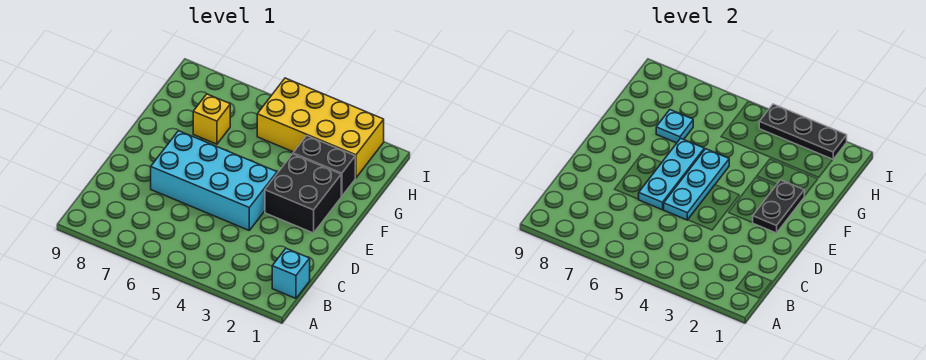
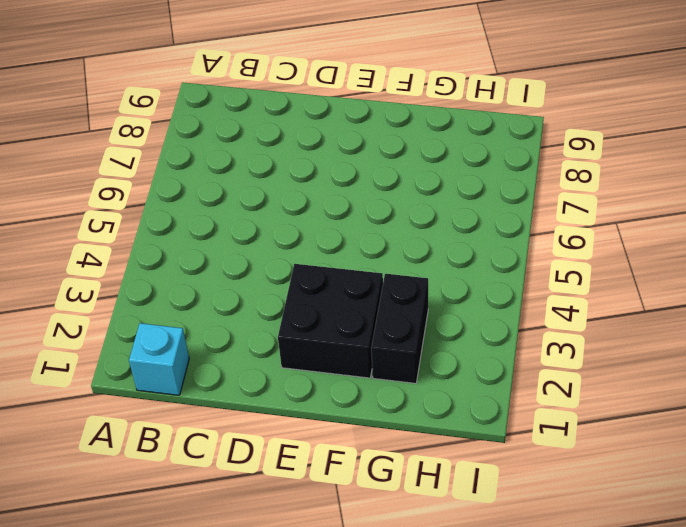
none -> cyan 2x4 brick [151,131,277,230]
none -> yellow 1x1 brick [193,94,230,144]

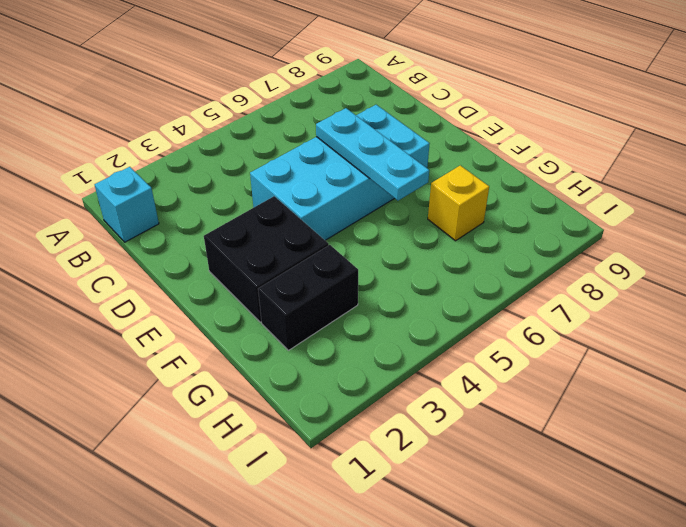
none -> yellow 2x4 brick [257,78,384,178]
none -> cyan 1x3 plate [664,149,729,220]

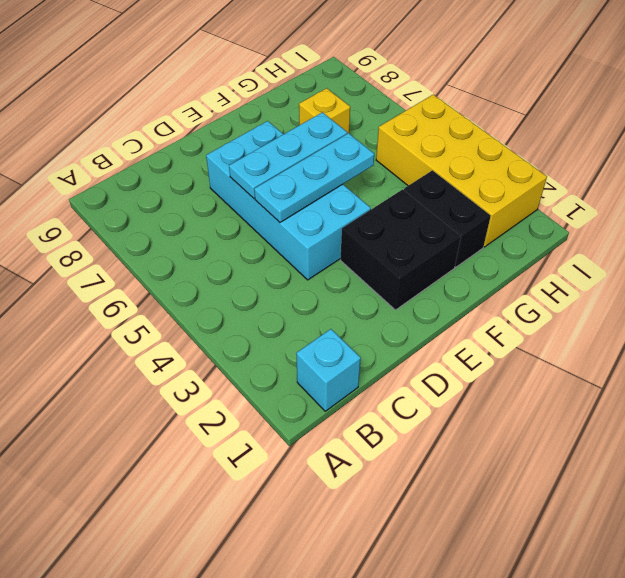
none -> black 1x2 plate [753,180,804,233]
none -> cyan 1x1 plate [656,110,693,143]

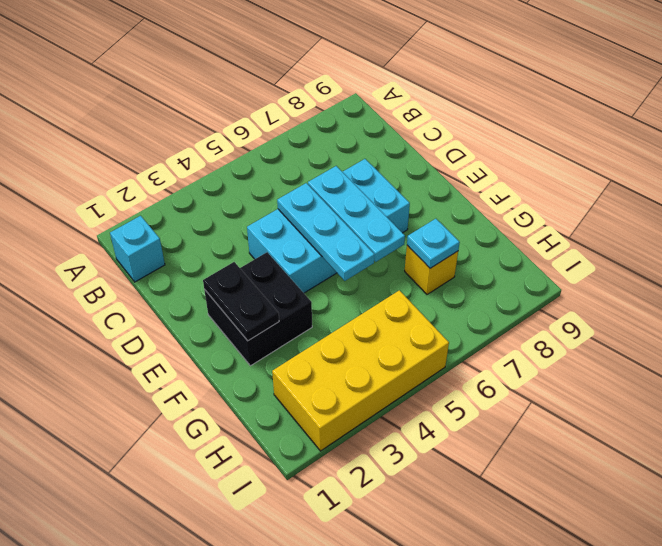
none -> black 1x2 brick [293,136,355,196]
none -> black 1x3 plate [759,104,847,159]

